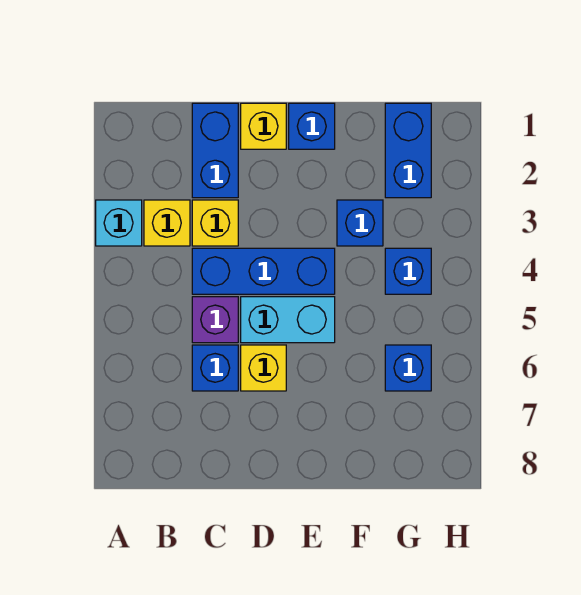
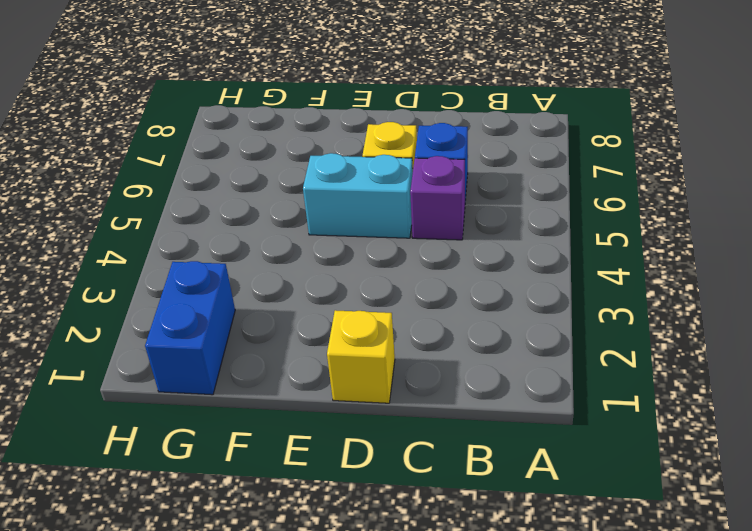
none -> cyan 1x1 brick [96,200,142,246]
none -> yellow 1x1 brick [144,200,190,246]
none -> blue 1x2 brick [192,103,238,198]

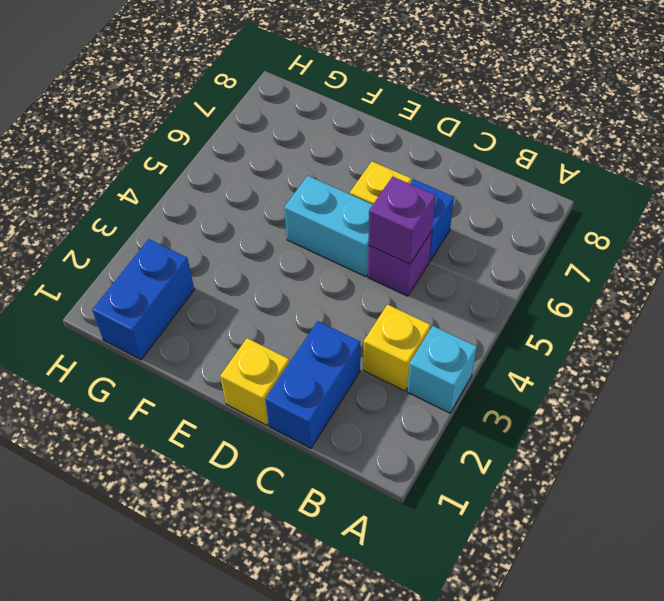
purple 1x1 brick [369,177,435,264] -> none
none -> yellow 1x1 brick [192,200,238,246]
none -> blue 1x3 brick [192,248,335,294]
none -> blue 1x1 brick [289,103,335,149]

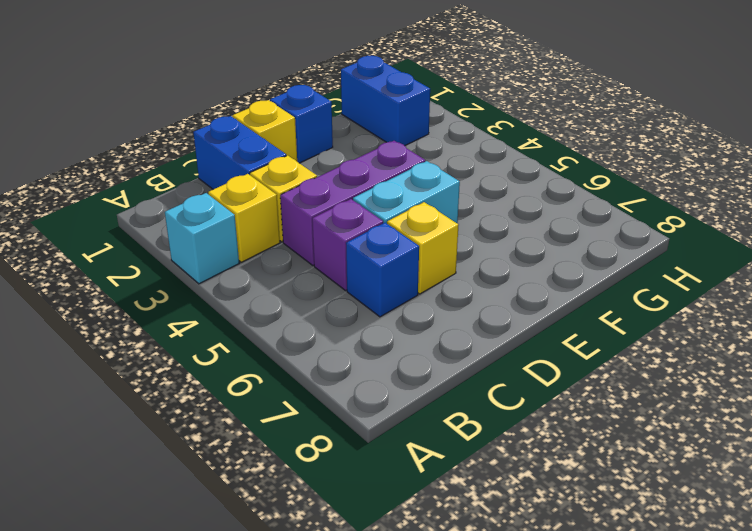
purple 1x3 brick [280,141,425,265] -> blue 1x3 brick [192,248,335,294]
none -> blue 1x1 brick [337,200,383,246]
none -> blue 1x1 brick [385,248,431,294]
none -> blue 1x1 brick [385,345,431,391]

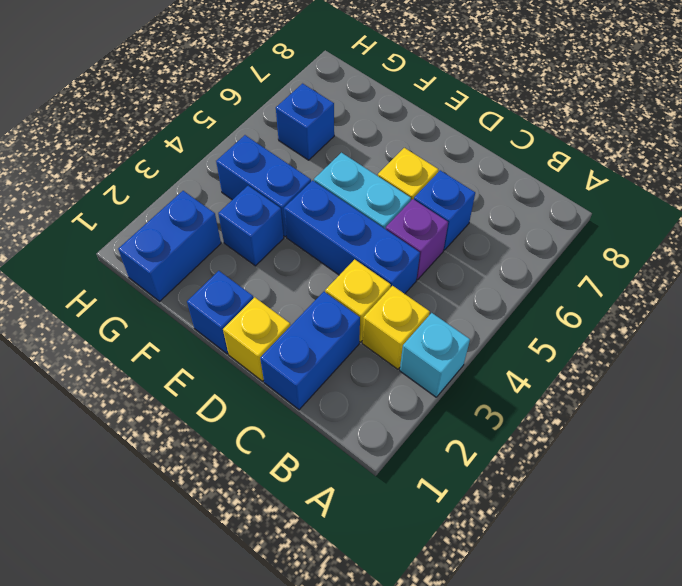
blue 1x2 brick [216,135,311,237] -> blue 1x1 brick [385,248,431,294]

